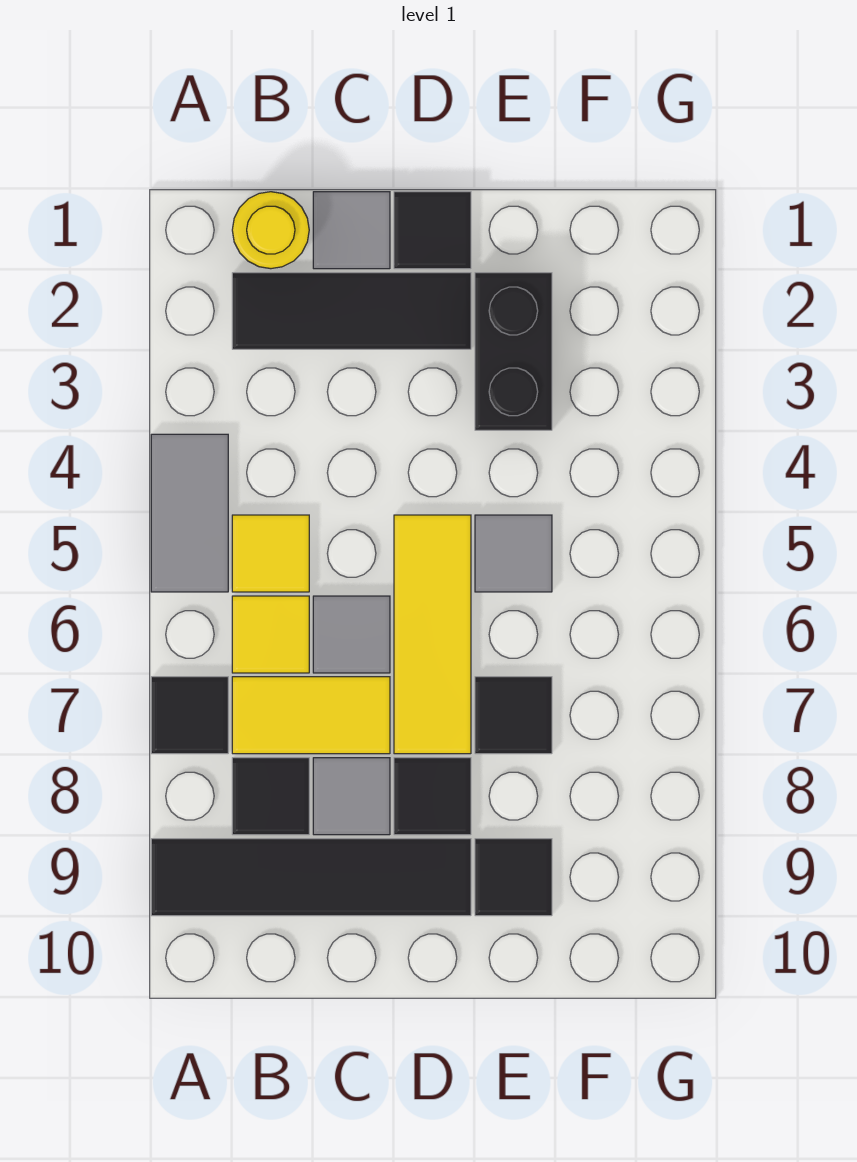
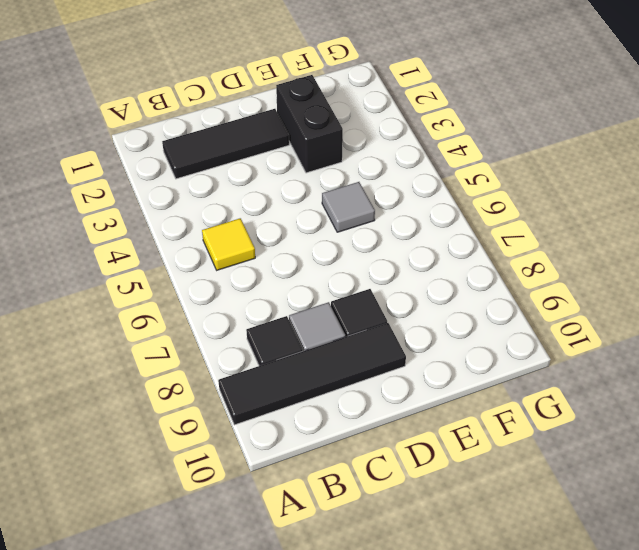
none -> grey 1x2 tile [151,434,228,592]
none -> black 1x1 tile [151,677,228,754]
none -> yellow 1x1 round brick [232,192,309,269]

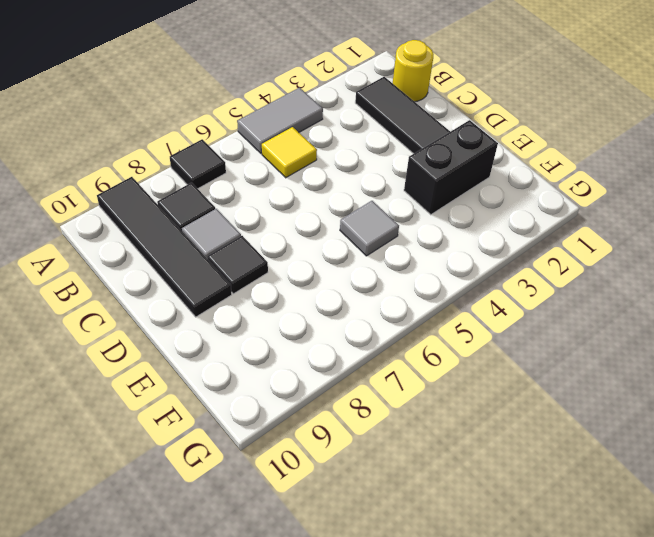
none -> yellow 1x1 tile [232,596,309,673]
none -> yellow 1x2 tile [232,677,390,754]
none -> grey 1x1 tile [313,192,390,269]

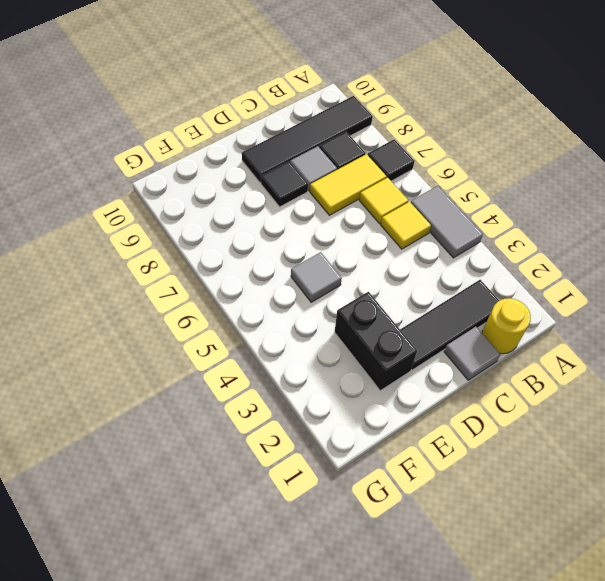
none -> grey 1x1 tile [313,596,390,673]
none -> black 1x1 tile [394,192,471,269]
none -> yellow 1x3 tile [394,515,471,754]

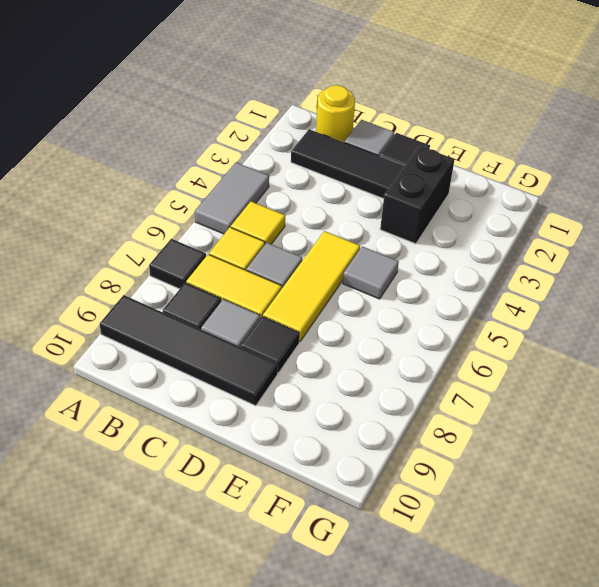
none -> black 1x1 tile [475,677,552,754]
none -> black 1x1 tile [475,839,552,916]

